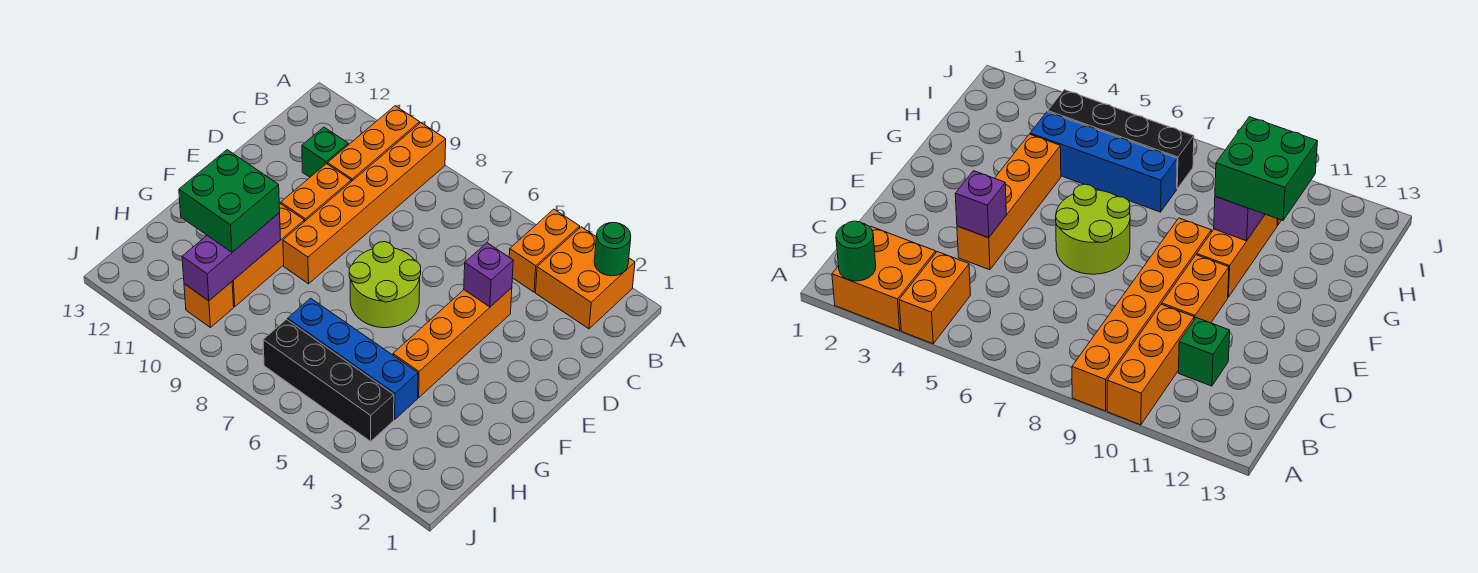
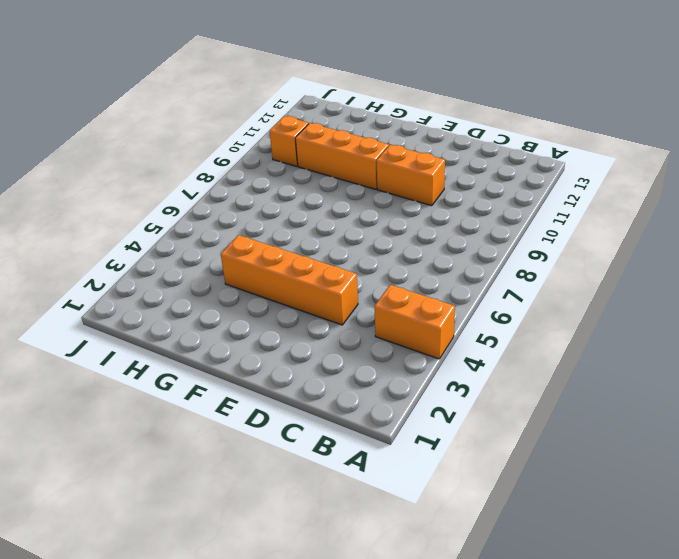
none -> orange 2x2 brick [536,227,635,329]
none -> orange 1x6 brick [283,123,446,284]
none -> orange 1x3 brick [328,106,420,182]

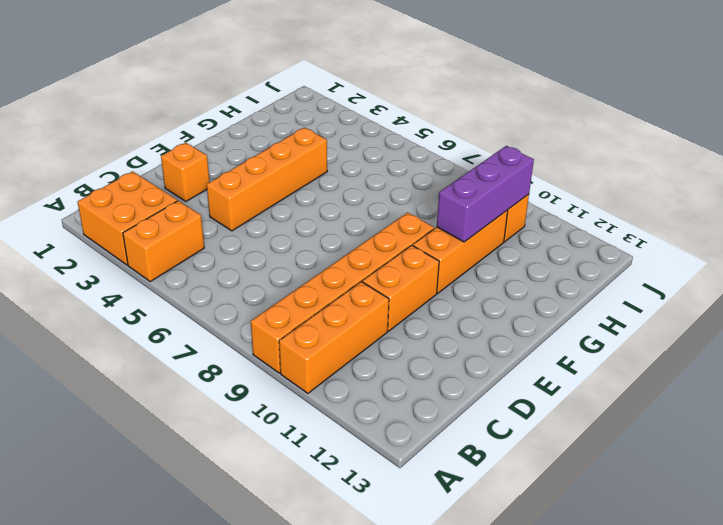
orange 1x1 brick [161,143,209,201] -> none
none -> green 1x1 brick [302,127,348,177]
none -> lime 2x2 round brick [349,242,421,328]
none -> blue 1x4 brick [288,298,418,419]

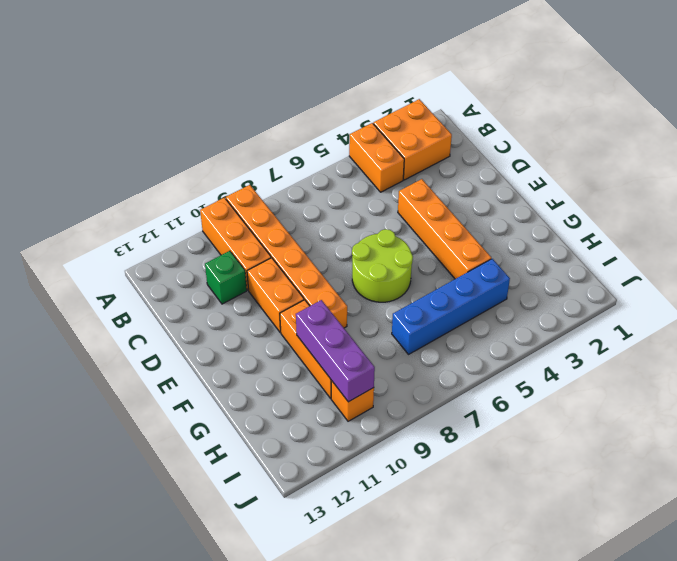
none -> black 1x4 brick [263,319,394,441]
none -> green 1x1 round brick [594,223,631,276]
none -> purple 1x1 brick [464,243,513,307]

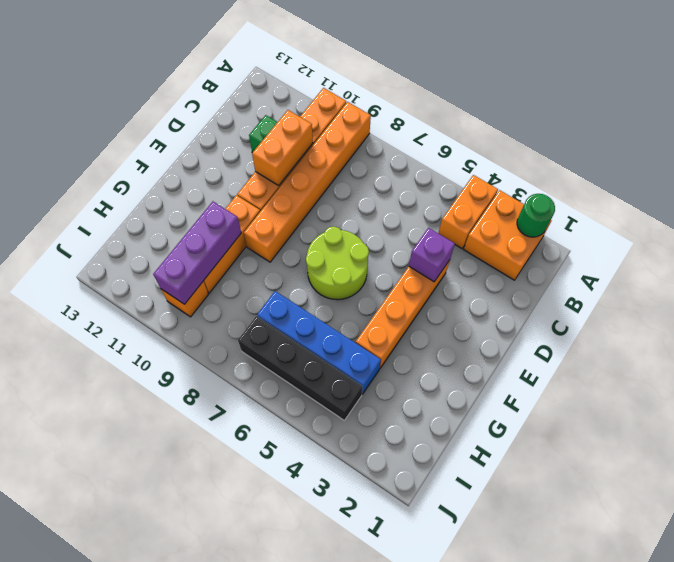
orange 1x2 brick [252,110,313,186] -> none
none -> green 2x2 brick [179,150,280,252]

